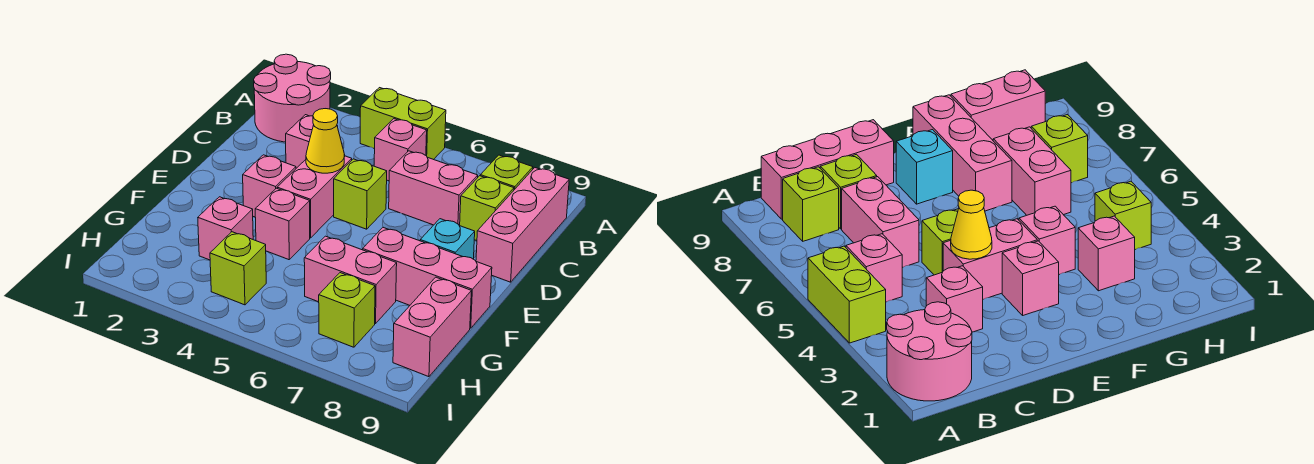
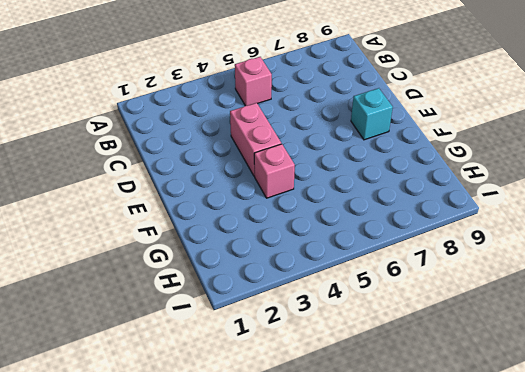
none -> pink 2x2 round brick [254,54,331,142]
none -> lime 1x2 brick [360,88,446,160]
none -> lime 1x1 brick [480,155,533,190]

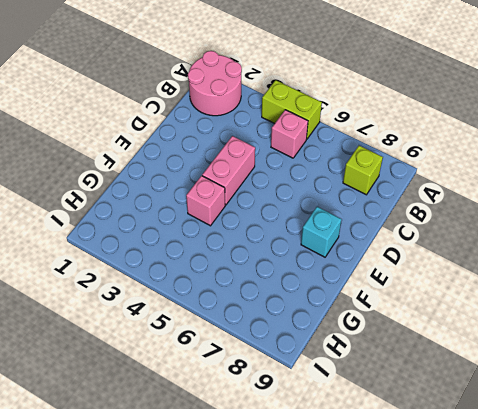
none -> pink 1x3 brick [476,168,569,282]
none -> pink 1x1 brick [286,115,338,168]
none -> pink 1x2 brick [389,151,478,226]

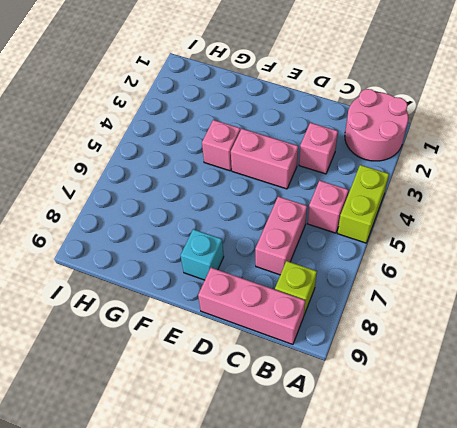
none -> lime 1x1 brick [460,176,514,241]
none -> lime 1x1 brick [334,159,387,229]
none -> pink 1x1 brick [243,155,296,217]

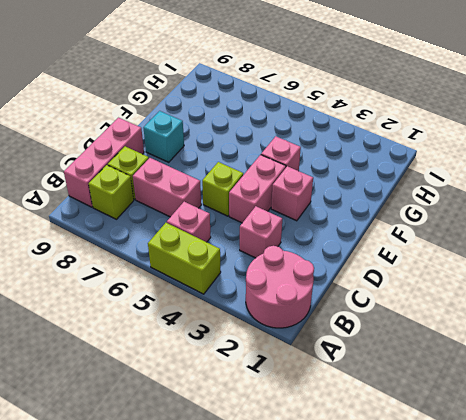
none -> pink 1x3 brick [363,228,492,328]
none -> pink 1x1 brick [198,197,253,260]
none -> pink 1x2 brick [304,236,397,324]

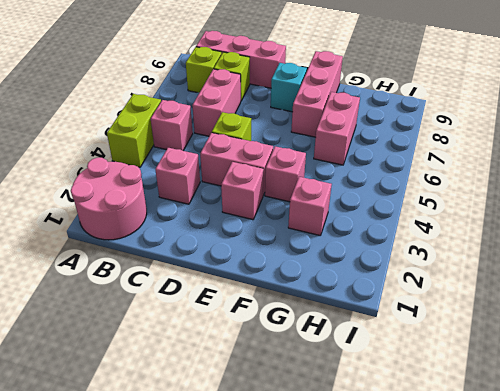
none -> pink 1x2 brick [393,277,471,377]
none -> lime 1x1 brick [210,232,266,305]
none -> lime 1x1 brick [319,273,375,347]

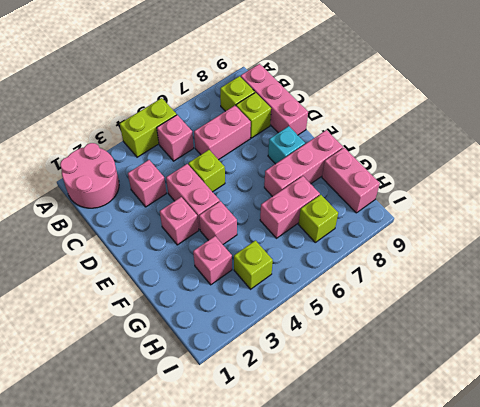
none -> yellow 1x1 cone [306,109,345,173]

